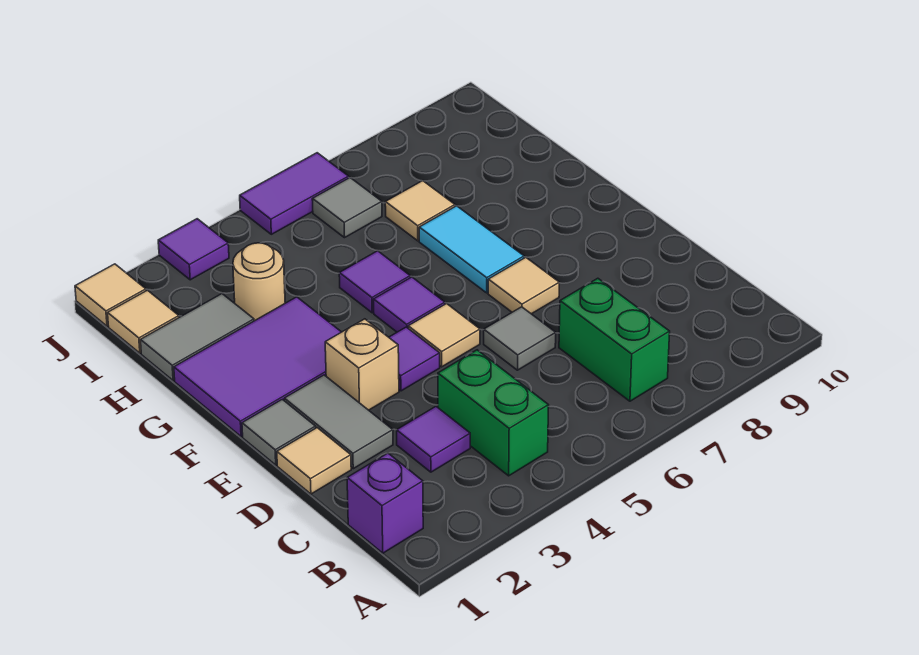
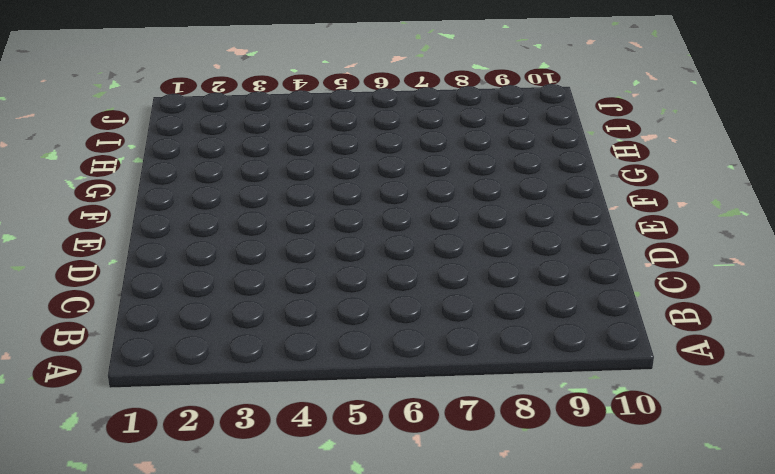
none -> purple 1x1 brick [347,453,423,553]
none -> green 1x2 brick [438,350,549,476]
none -> green 1x2 brick [559,278,670,401]

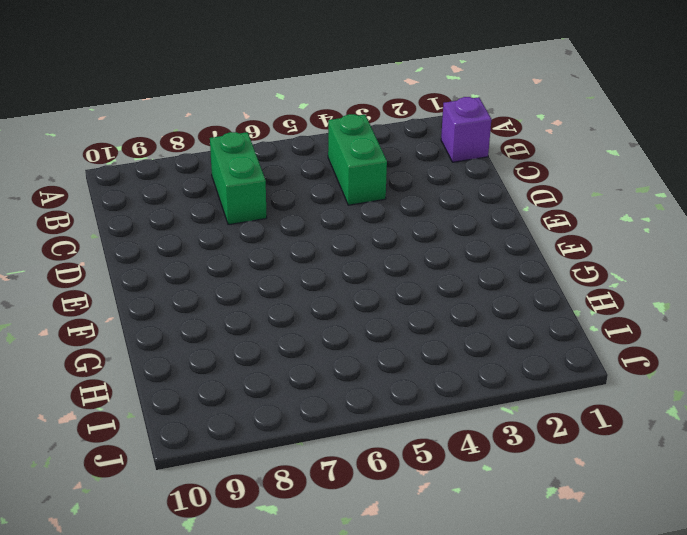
none -> purple 1x1 tile [397,407,470,472]
none -> tan 1x1 tile [277,428,351,494]
none -> grey 1x2 tile [284,375,393,469]

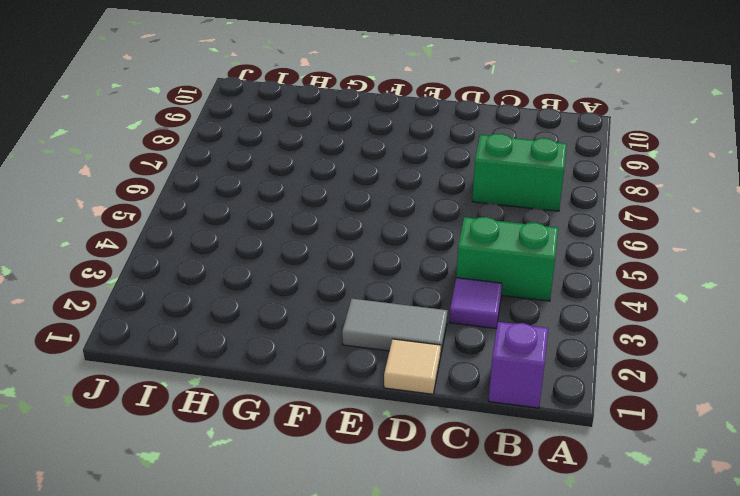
none -> grey 1x1 tile [484,307,556,370]
none -> grey 1x1 tile [242,399,316,465]
none -> tan 1x1 brick [325,319,399,410]

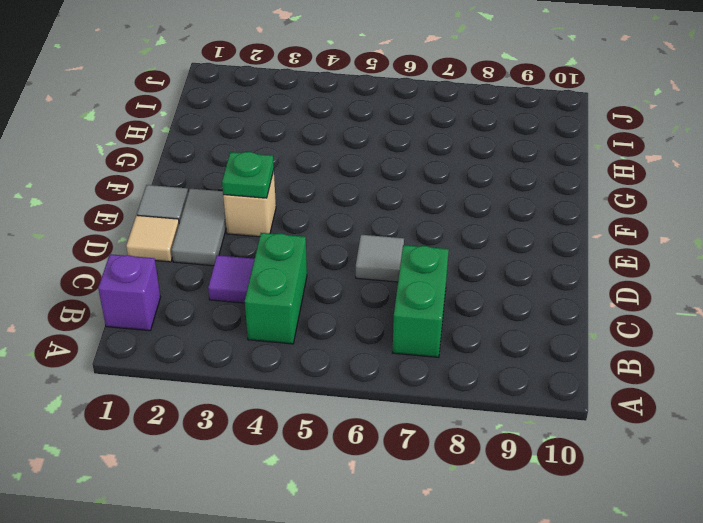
green 1x1 plate [222,152,274,198] -> none
none -> purple 1x1 tile [389,327,440,391]
none -> tan 1x1 tile [408,304,480,367]
none -> tan 1x1 tile [488,257,559,314]

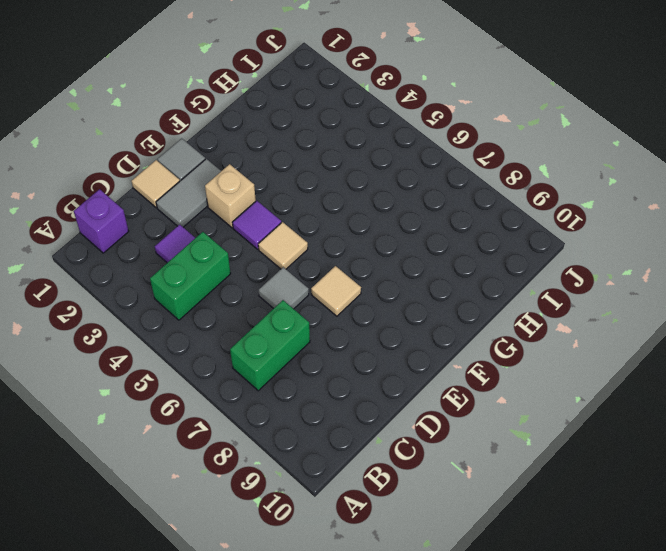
none -> purple 2x3 tile [174,297,341,437]
none -> purple 1x1 tile [374,277,445,332]
none -> cyan 1x2 tile [419,206,524,293]

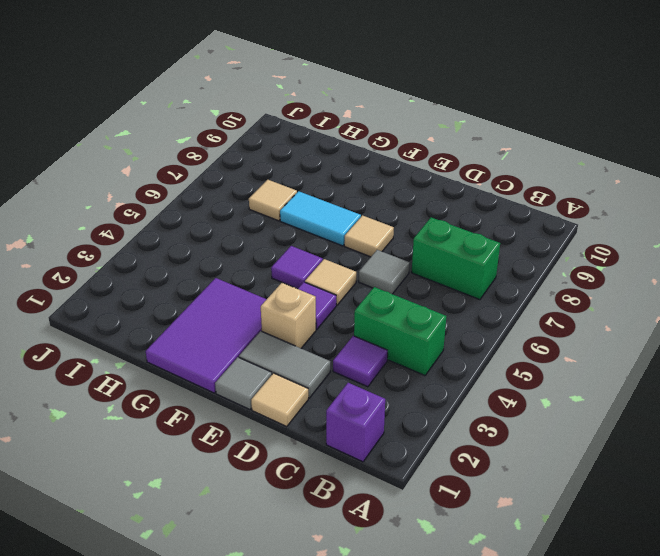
none -> purple 1x1 tile [339,251,410,313]
none -> grey 1x2 tile [141,294,254,381]
none -> tan 1x1 round brick [233,243,285,321]

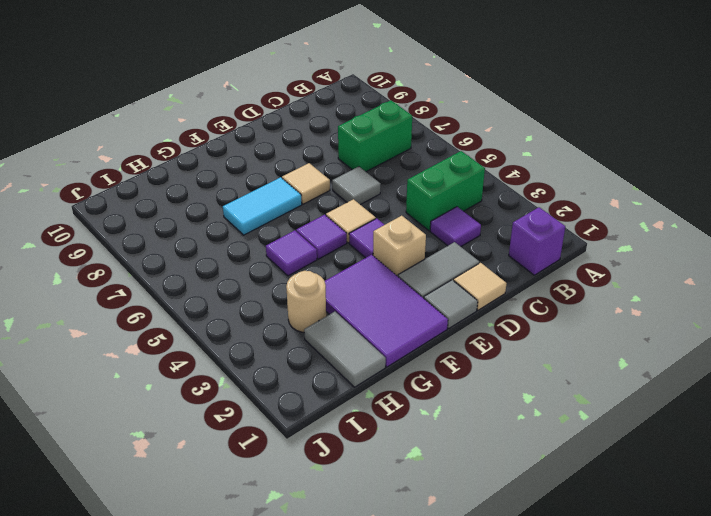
none -> tan 1x1 tile [385,181,455,241]
none -> tan 1x1 tile [108,290,179,353]
none -> grey 1x1 tile [312,178,382,238]

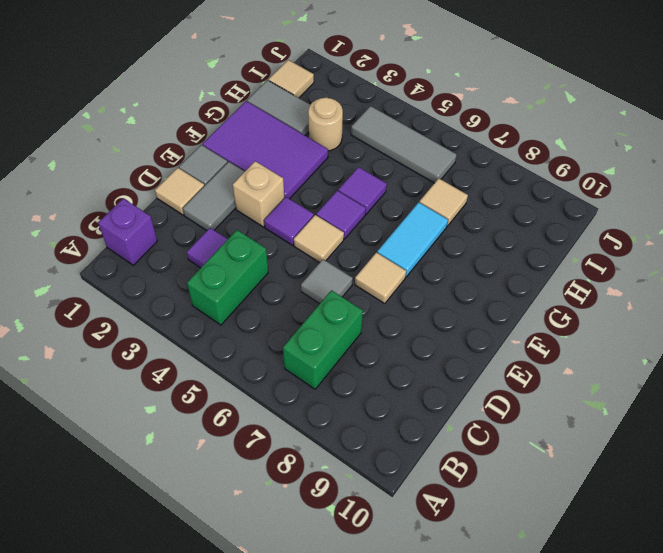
grey 1x3 tile [351,106,457,183] -> grey 1x1 tile [312,178,382,238]
none -> tan 1x1 tile [75,264,146,326]
none -> purple 1x1 tile [158,219,229,280]
none -> purple 1x2 tile [240,153,349,234]

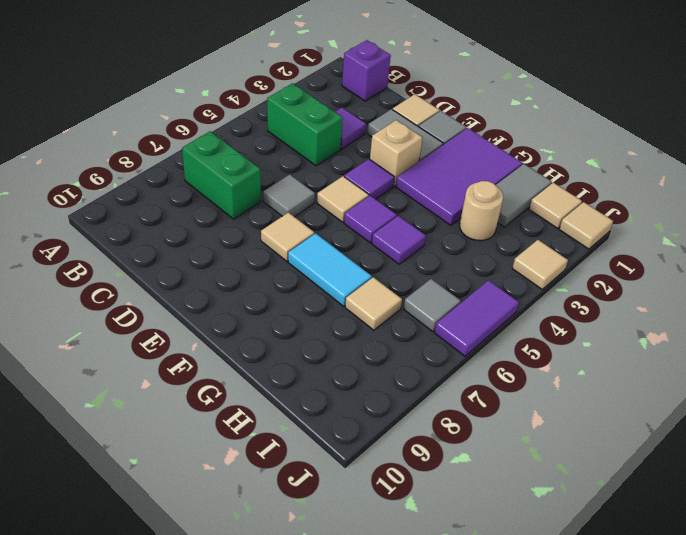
tan 1x1 tile [512,240,568,289] -> purple 1x1 tile [158,219,229,280]

